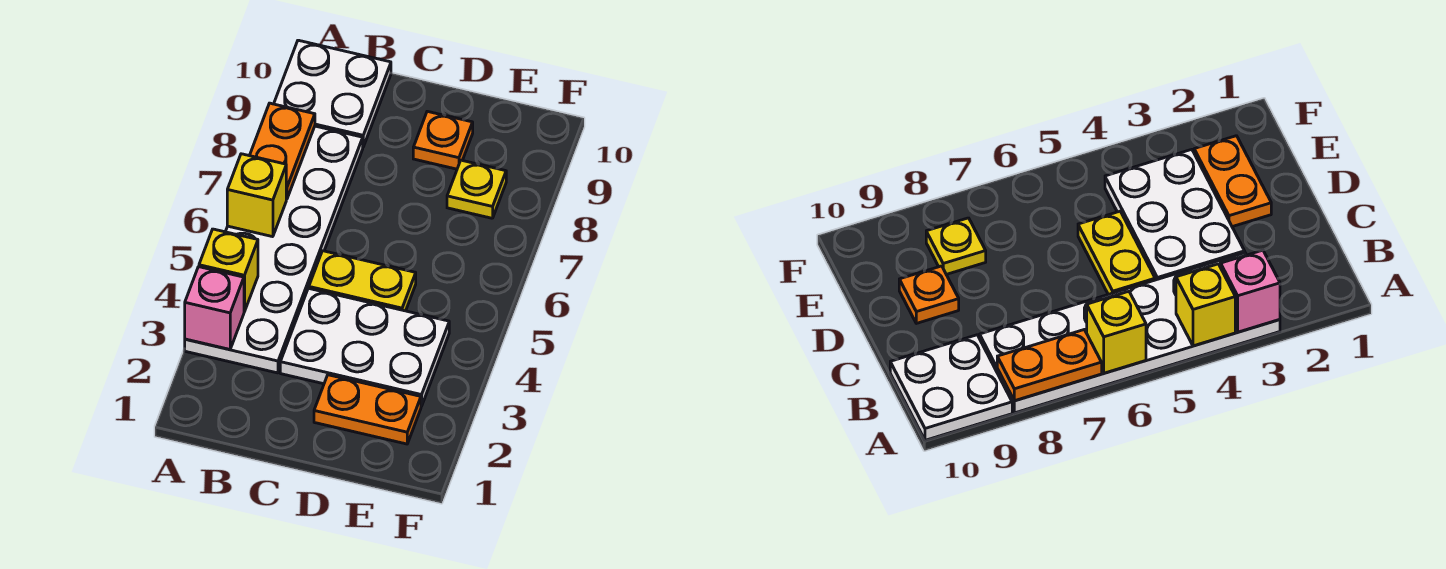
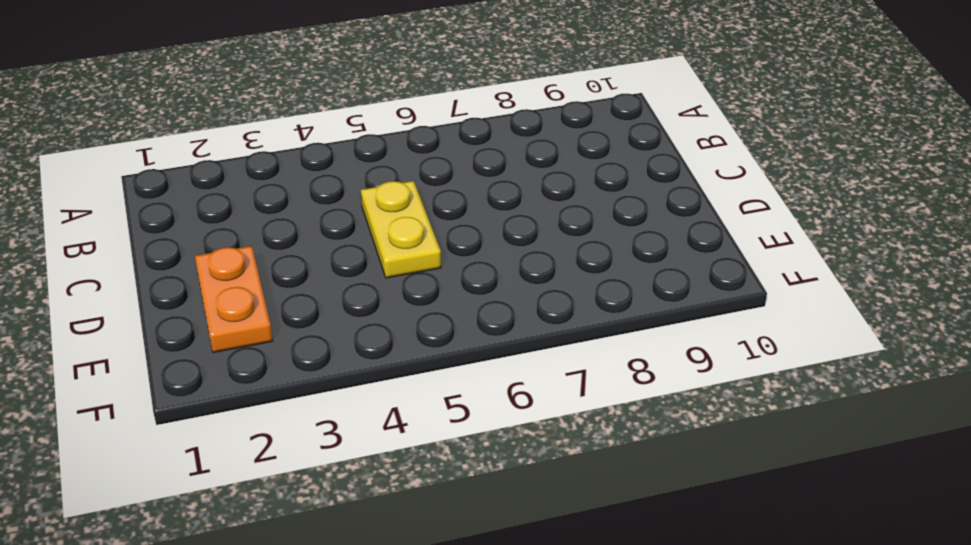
none -> white 2x6 plate [185,126,363,373]
none -> white 2x2 plate [274,40,391,147]

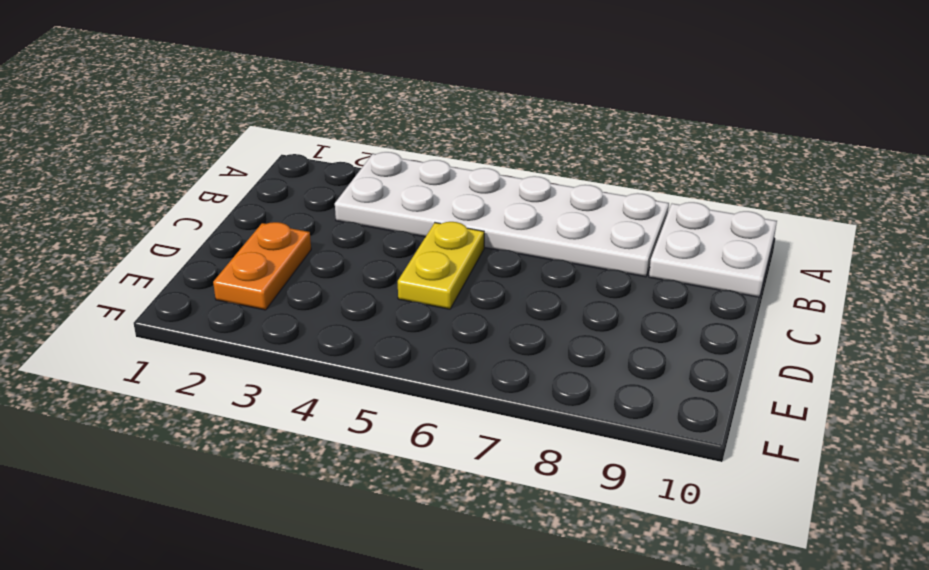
none -> white 2x3 plate [280,288,449,406]
none -> orange 1x1 plate [413,111,473,169]

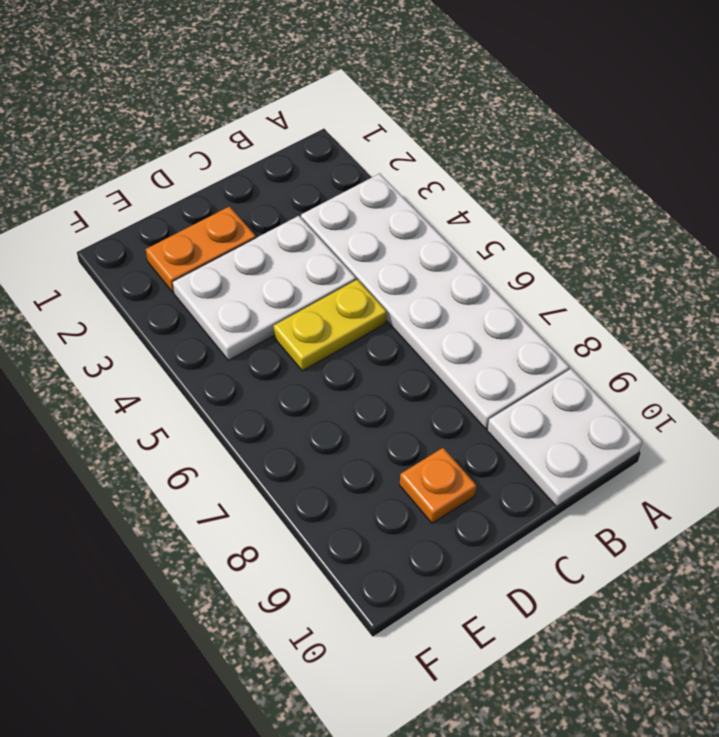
none -> yellow 1x1 plate [447,160,506,218]
none -> pink 1x1 brick [185,267,244,349]

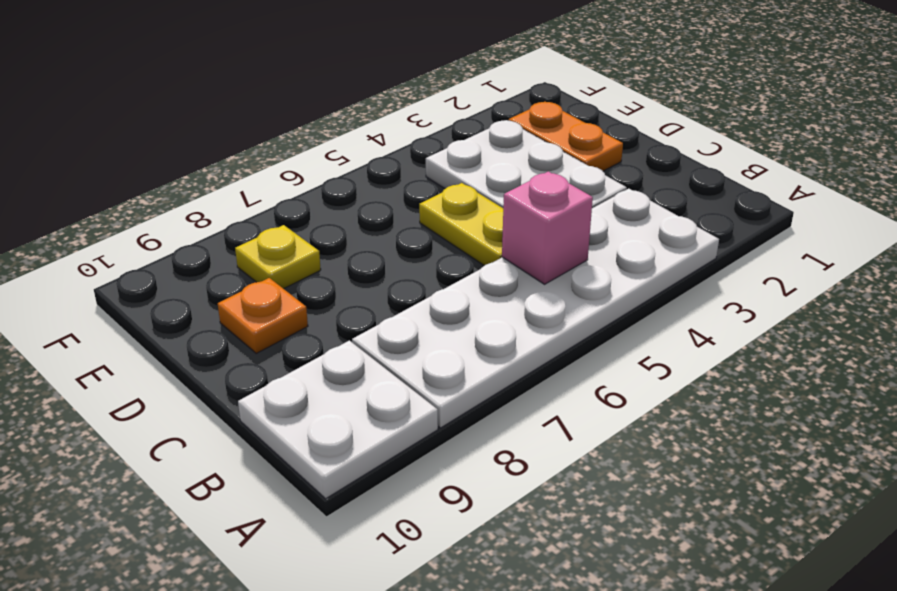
pink 1x1 brick [502,171,593,284] -> pink 1x1 brick moved to [185,267,244,349]
none -> yellow 1x1 brick [199,229,258,312]
none -> yellow 1x1 brick [227,154,286,237]

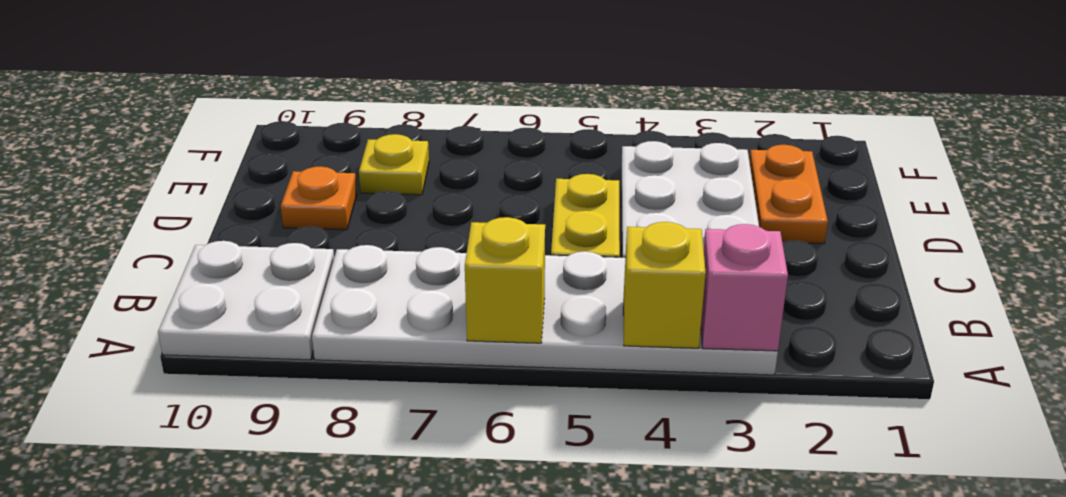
none -> orange 1x2 plate [250,103,315,199]

